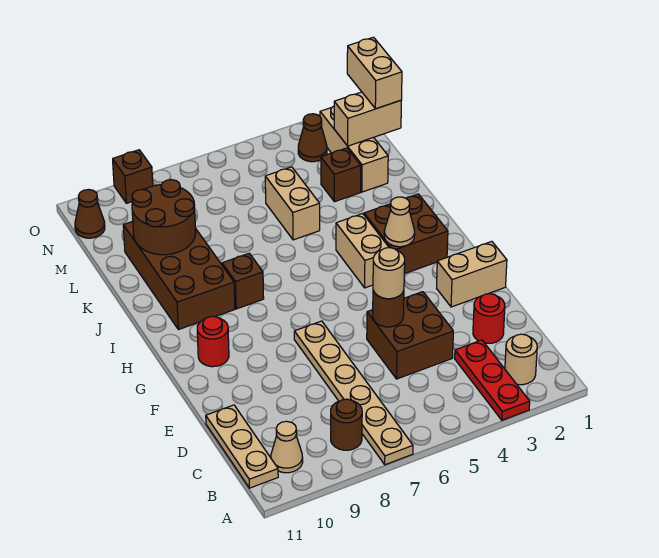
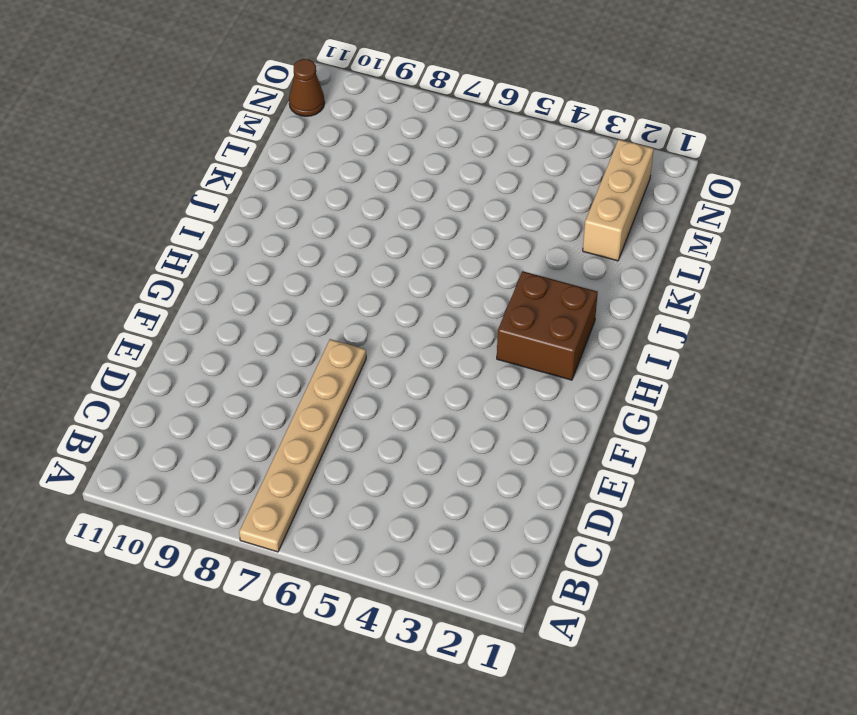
none -> red 1x3 plate [455,340,530,420]
none -> tan 1x1 round brick [505,334,537,385]
none -> brown 1x1 round brick [331,399,362,450]

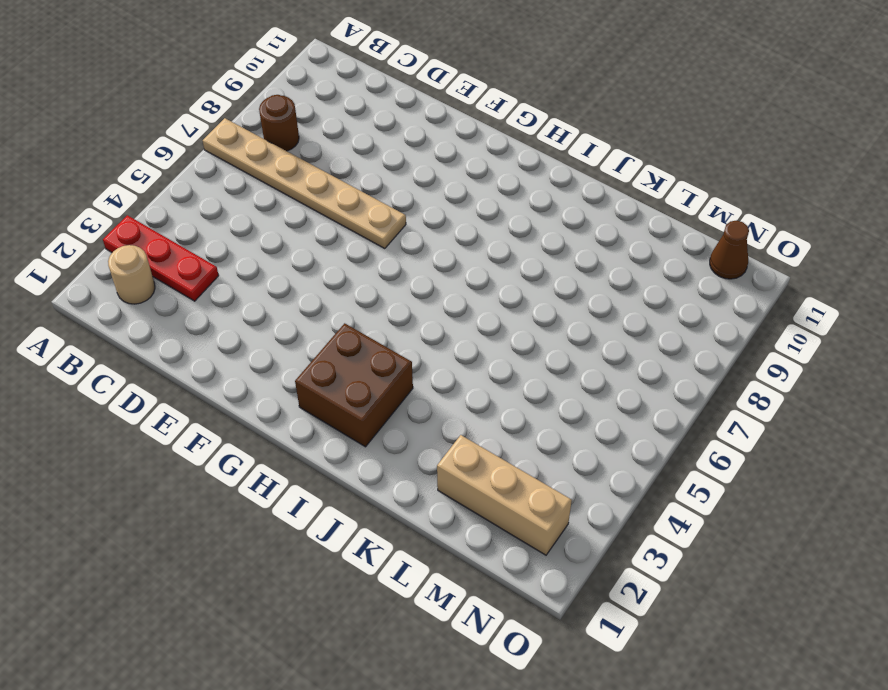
none -> tan 1x1 cone [271,421,303,473]
none -> tan 1x3 plate [206,405,278,488]
none -> red 1x1 round brick [473,294,505,343]

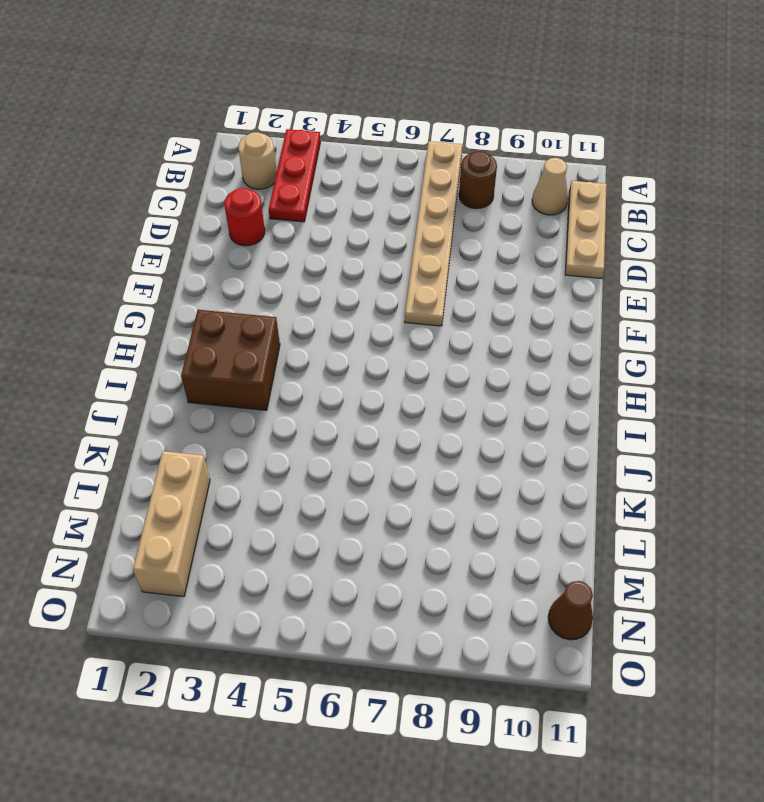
none -> brown 2x2 brick [367,292,453,379]
none -> tan 1x2 brick [437,241,507,307]
none -> red 1x1 round brick [197,316,229,367]

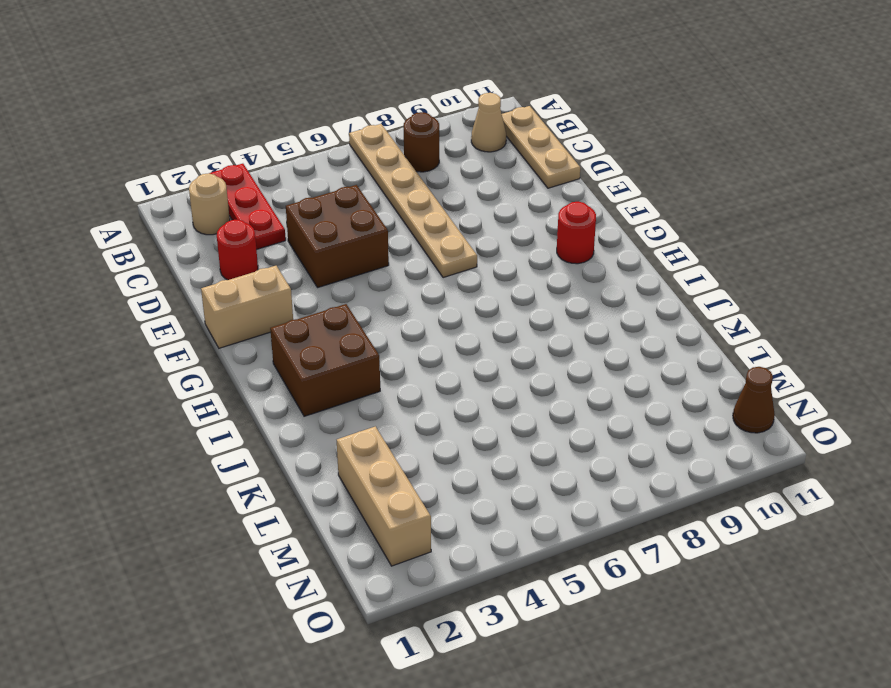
none -> tan 1x2 brick [336,214,389,288]
none -> brown 1x1 brick [222,253,264,309]
none -> brown 2x4 brick [123,221,235,330]

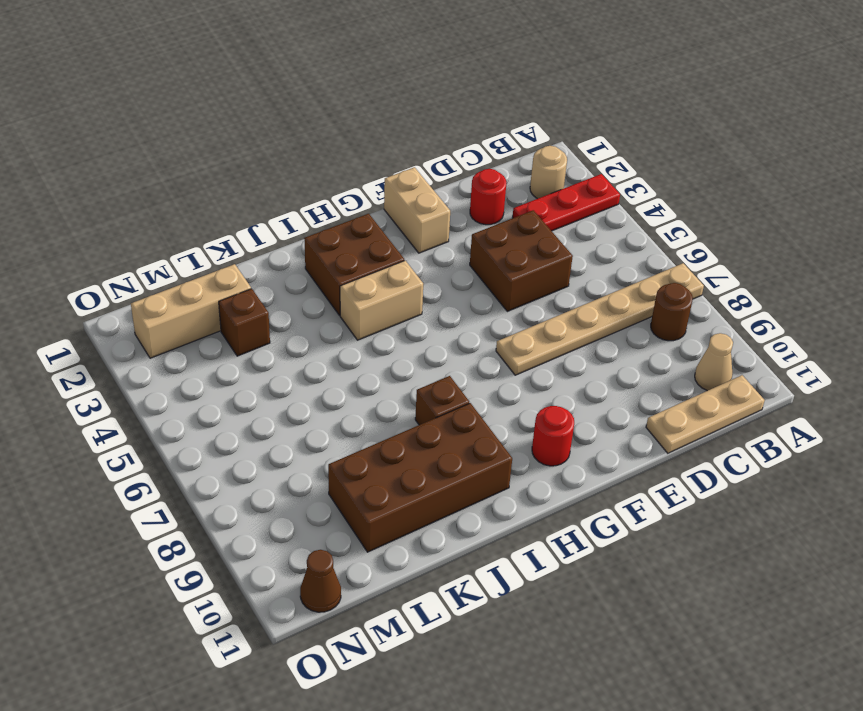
none -> tan 1x2 brick [265,167,320,240]
none -> brown 1x1 cone [298,114,327,162]
none -> brown 1x1 brick [113,150,153,203]

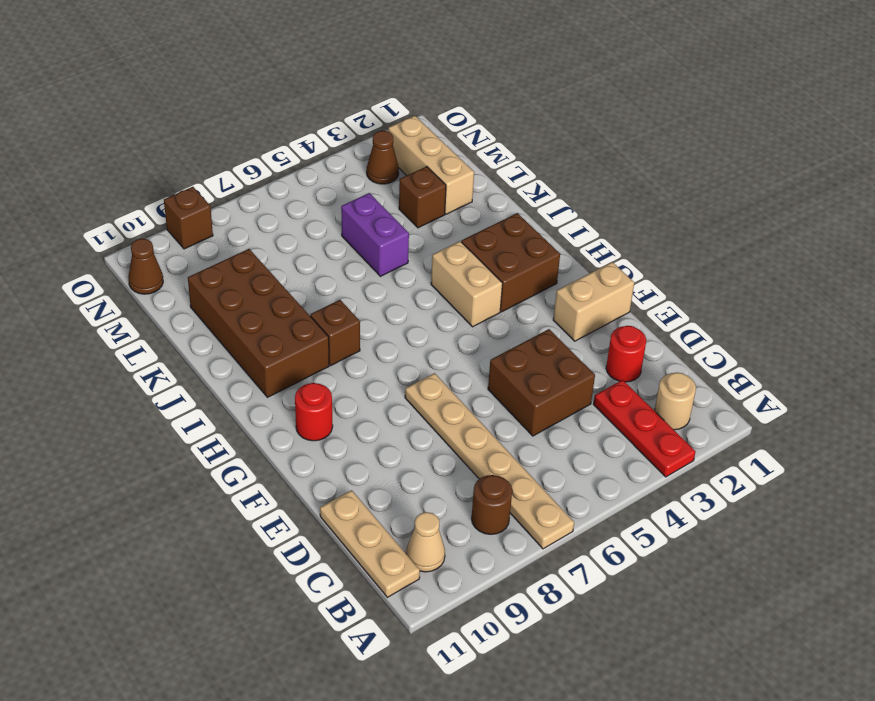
purple 1x2 brick [341,193,409,276] -> tan 1x2 brick [265,167,320,240]
none -> brown 1x1 round brick [373,291,404,327]
none -> tan 1x1 cone [384,197,415,247]
none -> brown 2x2 round brick [132,180,196,255]

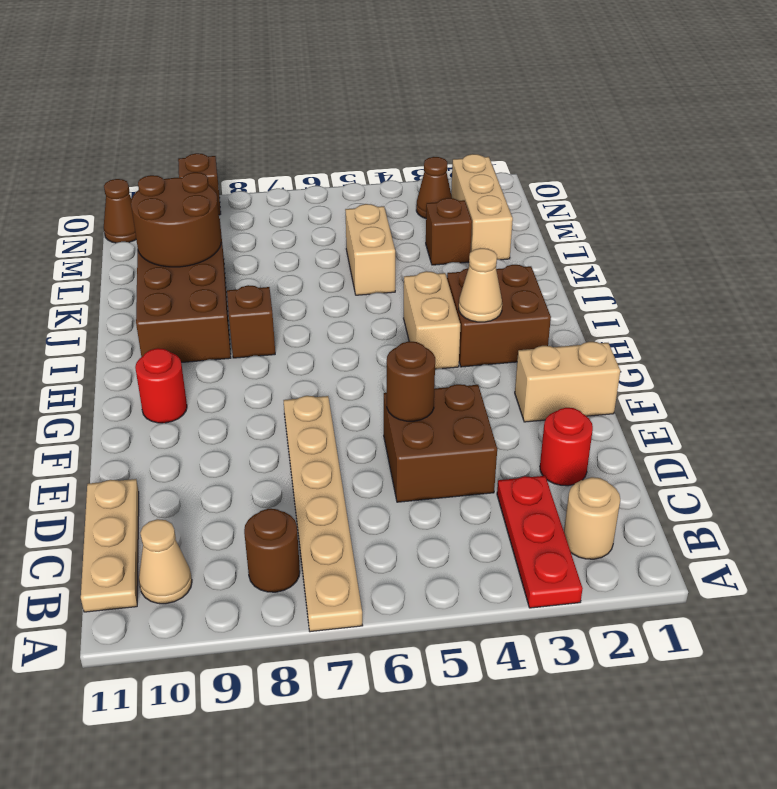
none -> tan 1x2 brick [334,92,401,146]
none -> tan 1x1 round brick [373,248,405,299]
none -> tan 1x2 brick [347,37,402,109]

